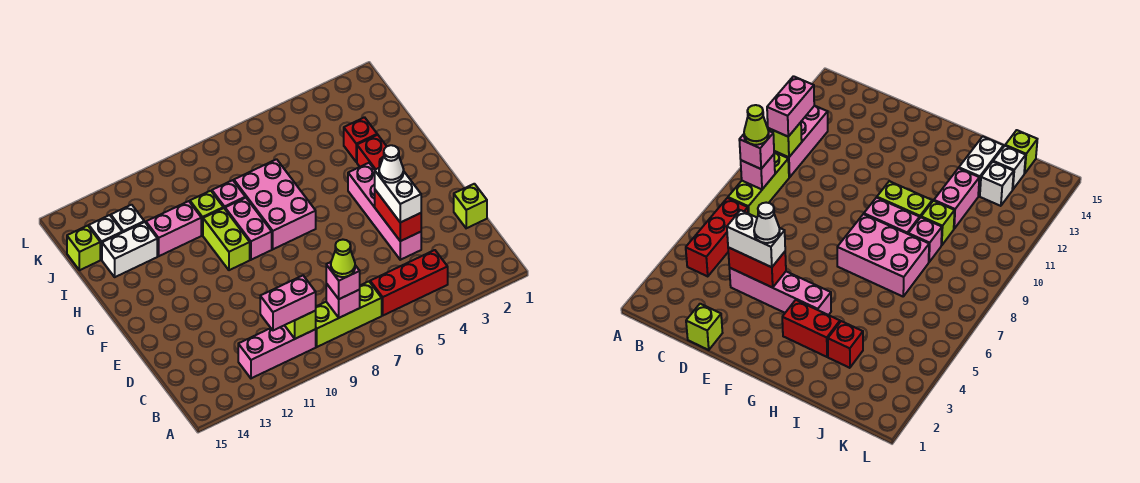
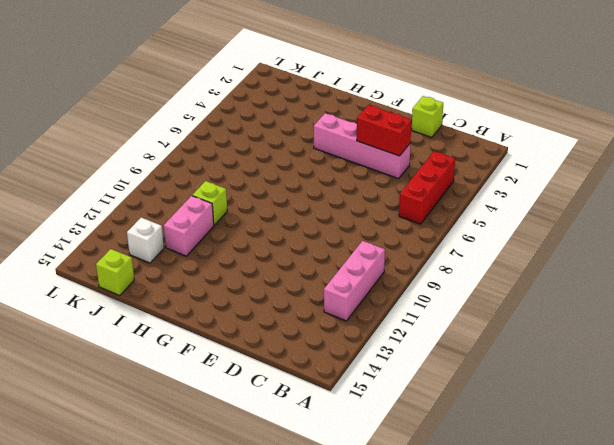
none -> lime 1x3 brick [315,282,382,347]
none -> red 1x2 brick [357,135,404,170]
none -> pink 2x3 brick [234,159,316,249]

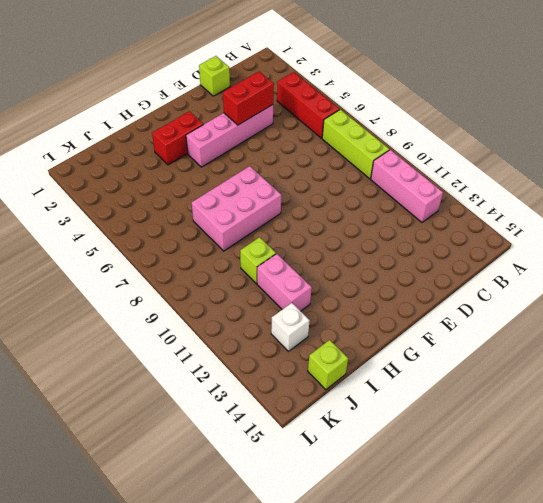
none -> pink 1x2 brick [225,198,272,260]
none -> lime 1x2 brick [203,208,250,270]
none -> red 1x1 brick [344,117,377,162]

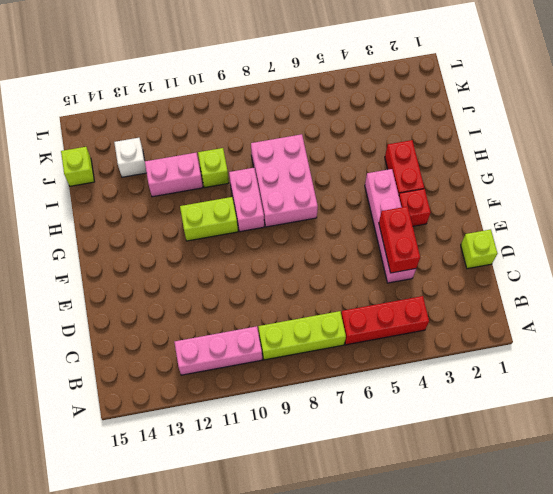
red 1x1 brick [399,189,431,226] -> red 1x1 brick moved to [344,117,377,162]
lime 1x2 brick [180,197,238,241] -> lime 1x2 brick turned to [203,208,250,270]
none -> pink 1x1 brick [212,180,245,209]
none -> white 1x2 brick [102,222,157,277]
none -> white 1x1 brick [89,215,122,260]

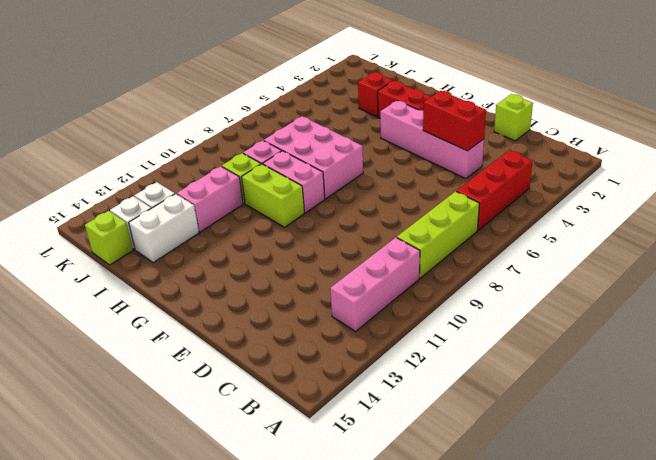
none -> pink 1x1 brick [326,283,360,318]
none -> lime 1x1 brick [285,311,316,339]
none -> pink 1x1 brick [326,262,360,299]

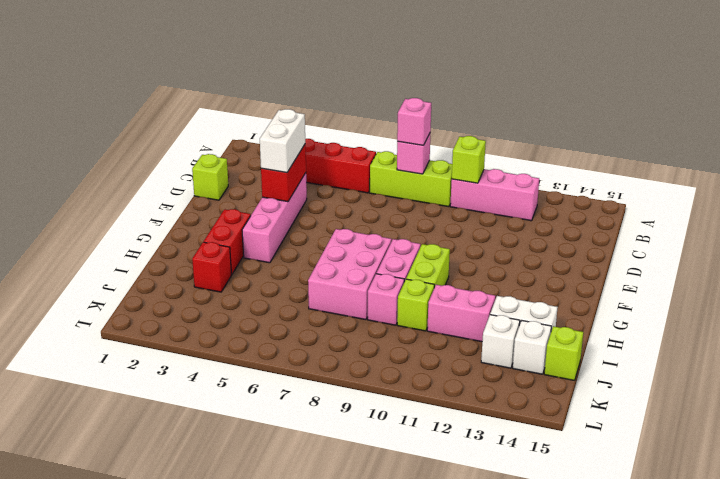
none -> pink 1x2 brick [260,276,316,330]
none -> lime 1x1 cone [331,240,355,277]
none -> white 1x1 cone [379,145,403,183]

